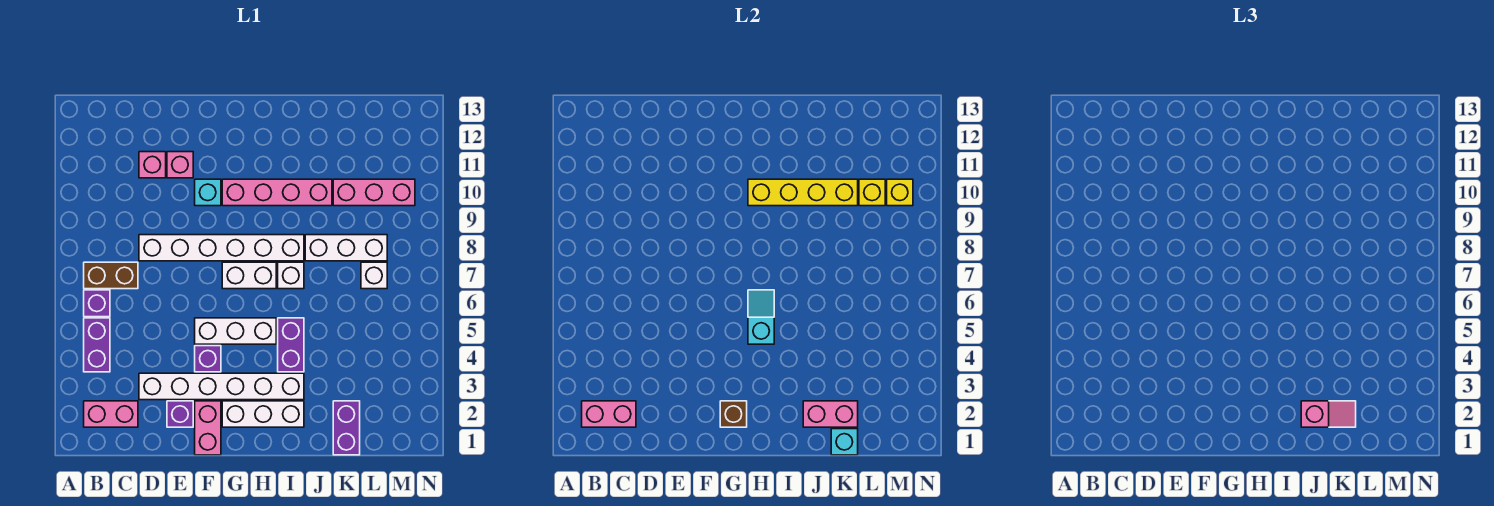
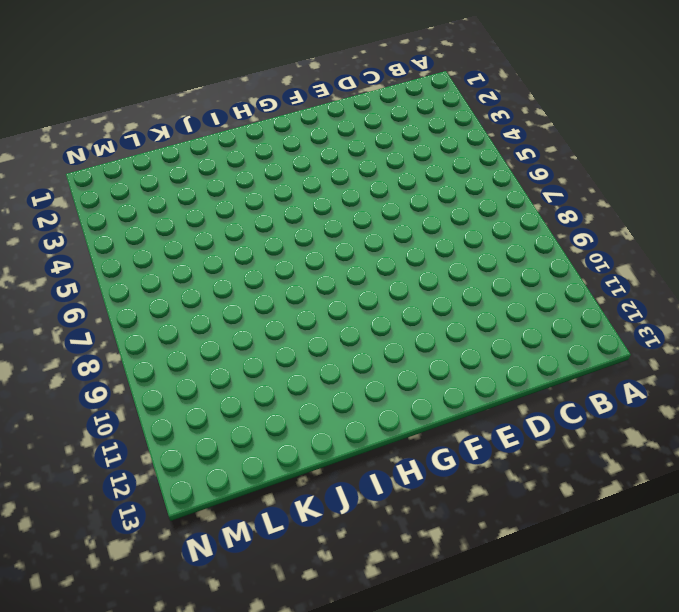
none -> pink 1x2 brick [84,401,138,427]
none -> purple 1x2 brick [84,318,110,372]
none -> purple 1x1 brick [84,290,110,317]
none -> brown 1x2 brick [84,262,138,289]

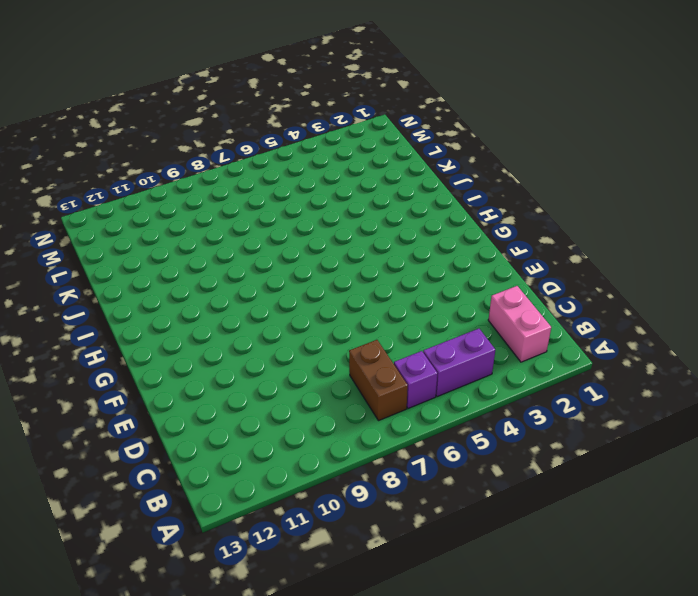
none -> white 1x6 brick [139,373,304,400]
none -> white 1x6 brick [139,235,304,261]
none -> pink 1x1 brick [139,152,166,178]
none -> purple 1x1 brick [167,401,193,427]

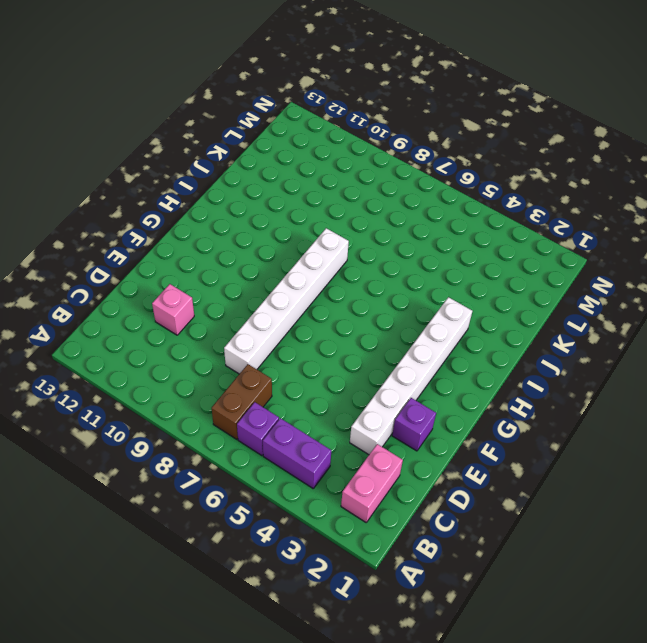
none -> pink 1x1 brick [167,152,193,178]
none -> pink 1x2 brick [195,401,221,455]
none -> purple 1x1 brick [195,346,221,372]
none -> white 1x3 brick [195,318,276,344]

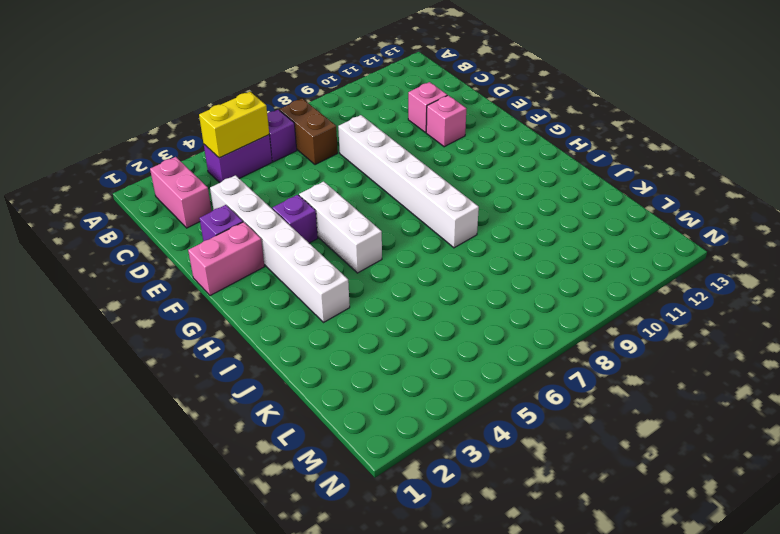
yellow 1x2 brick [199,92,269,158] -> none
none -> cyan 1x1 brick [195,179,221,206]
none -> white 1x3 brick [222,401,304,427]
none -> white 1x2 brick [222,262,276,289]
none -> pink 1x4 brick [222,179,332,206]

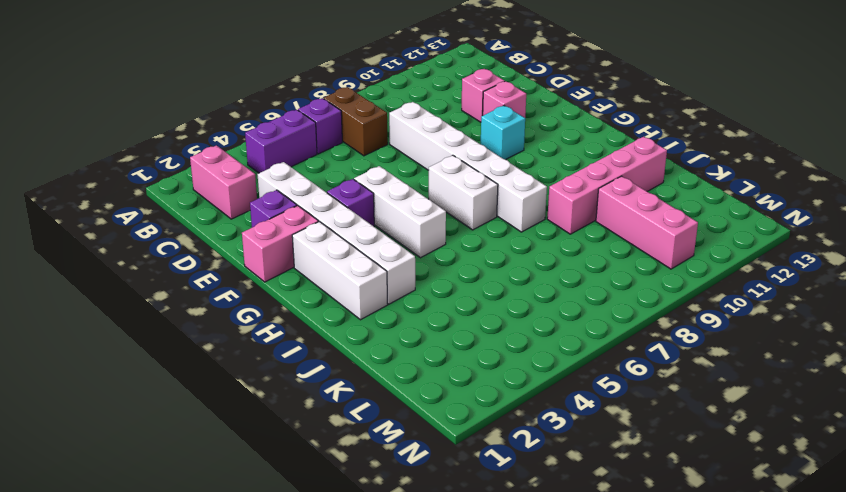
pink 1x4 brick [547,137,667,234] -> pink 1x4 brick turned to [222,179,332,206]
none -> purple 1x2 brick [278,318,304,372]
none -> white 1x1 brick [278,262,304,289]
none -> white 1x3 brick [305,235,387,261]
none -> purple 1x2 brick [333,401,360,455]

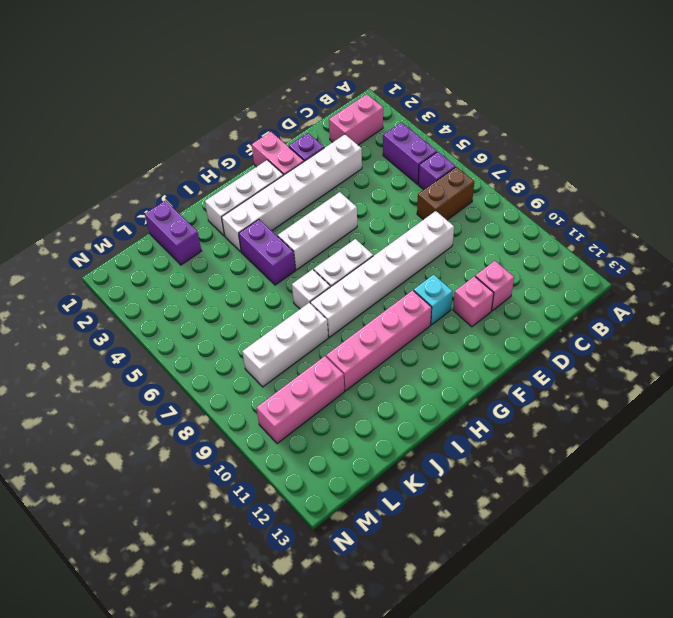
none -> purple 1x1 brick [195,346,221,372]
none -> white 1x1 brick [361,262,387,289]
none -> pink 1x2 brick [582,401,636,427]
none -> brown 1x1 brick [720,401,747,427]

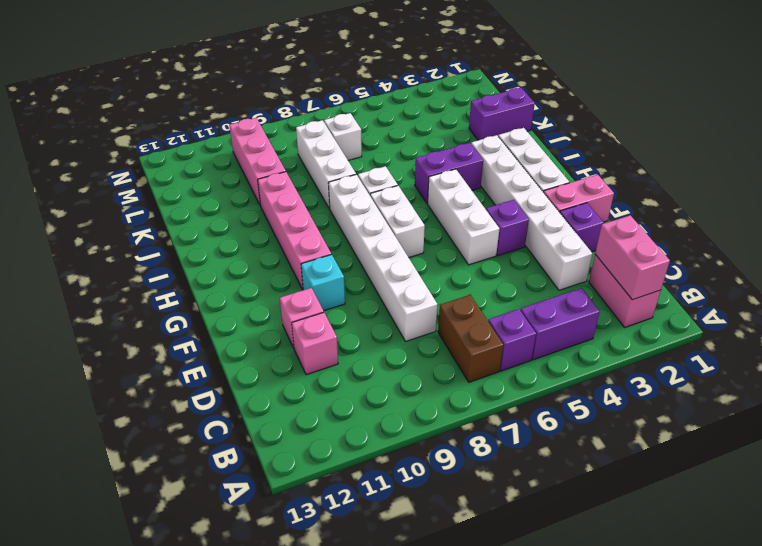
none -> brown 1x1 brick [720,401,747,427]
none -> cyan 1x2 slope [748,290,774,344]
none -> yellow 1x4 brick [748,179,858,206]
none -> pink 1x2 brick [803,401,858,427]

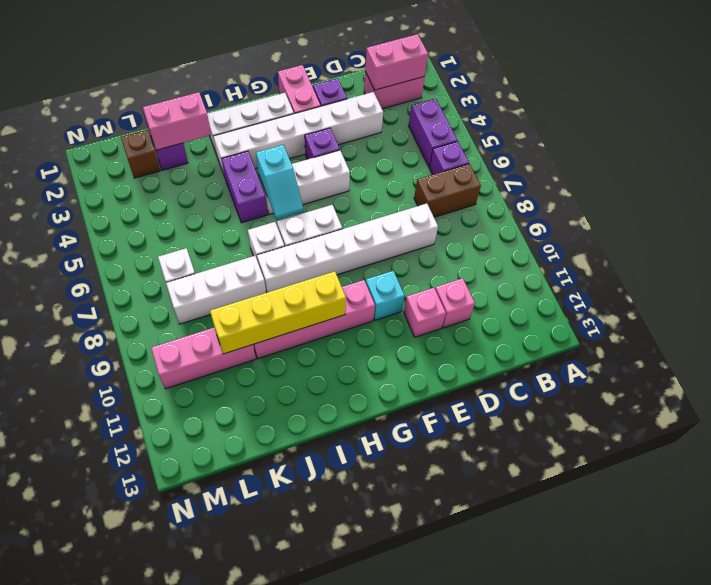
brown 1x1 brick [121,130,161,178] -> brown 1x1 brick moved to [720,401,747,427]
none -> cyan 1x1 brick [831,429,858,455]
none -> yellow 1x1 brick [859,179,885,206]
none -> yellow 1x1 brick [887,179,913,206]
none -> pink 1x2 slope [1301,401,1356,427]

